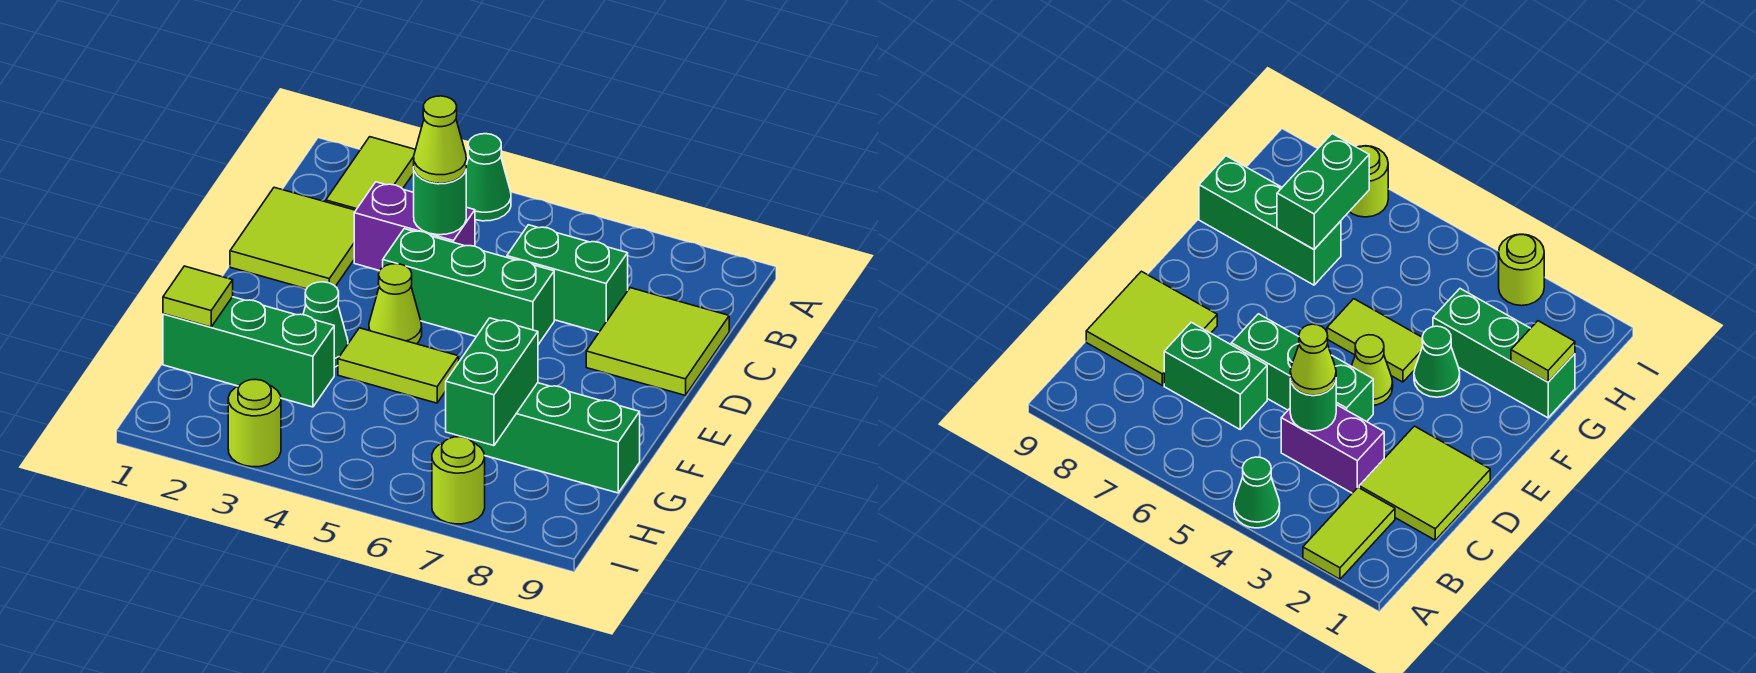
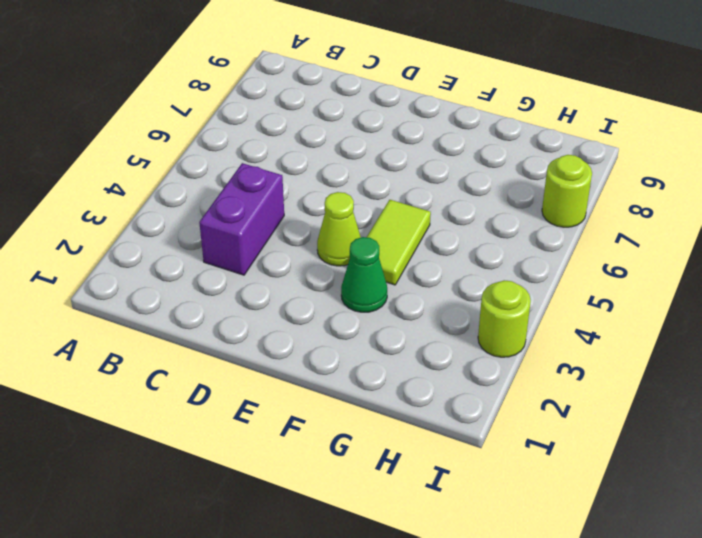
none -> lime 1x2 tile [326,137,415,210]
none -> green 1x1 cone [466,134,511,221]
none -> lime 2x2 tile [230,187,356,289]

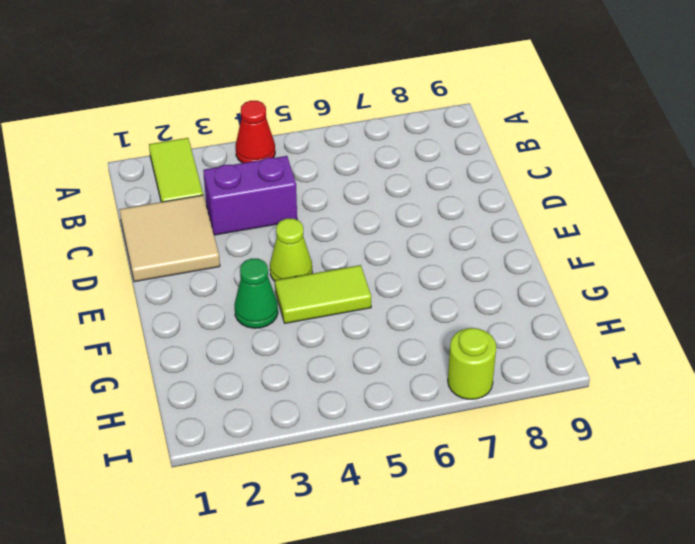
red 1x1 cone [235,101,275,163] -> green 1x1 cone [466,134,511,221]
tan 2x2 tile [119,195,220,282] -> lime 2x2 tile [230,187,356,289]
none -> green 1x2 brick [507,225,628,332]
none -> lime 2x2 tile [586,288,729,395]
none -> green 1x3 brick [383,229,554,345]

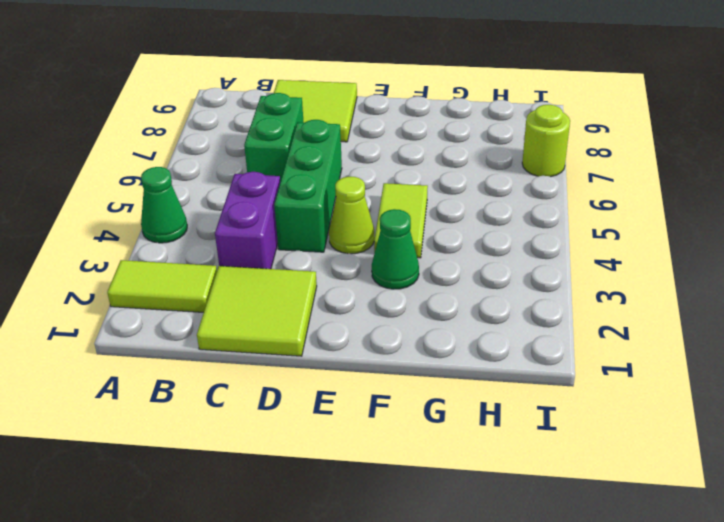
none -> green 1x3 brick [163,297,334,407]
none -> green 1x3 brick [469,383,640,493]
none -> lime 1x1 round brick [228,379,281,467]

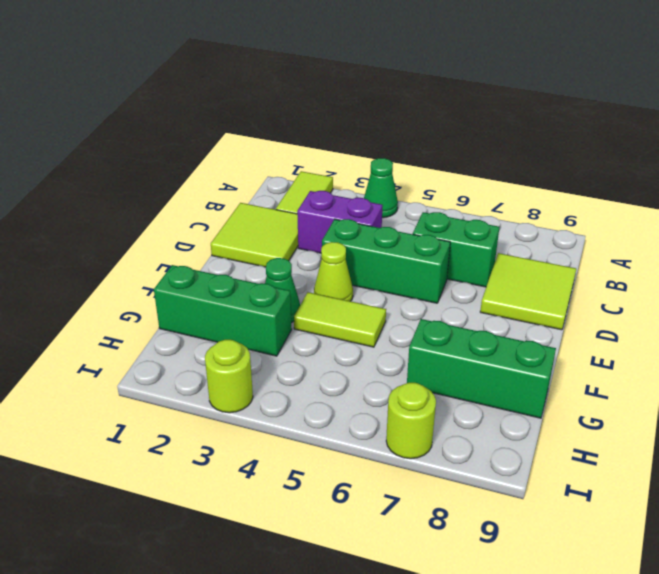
none -> green 1x1 round brick [414,170,466,235]
none -> lime 1x1 tile [163,266,233,327]
none -> green 1x2 brick [446,318,538,446]

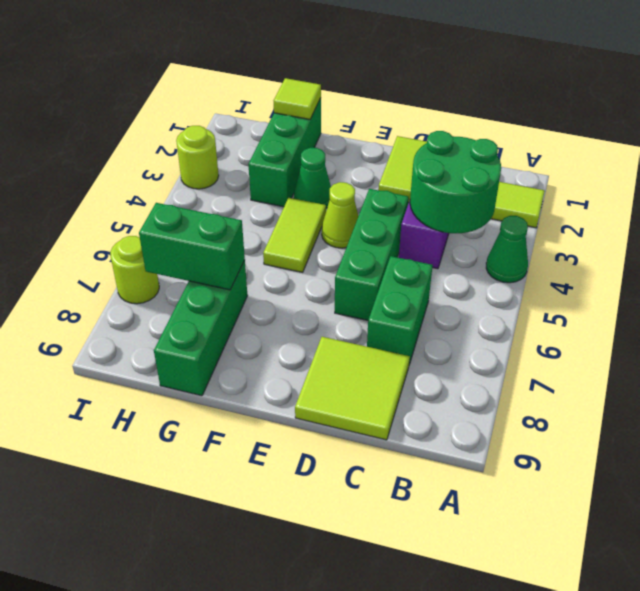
green 2x2 round brick [410,131,501,233] -> green 1x1 round brick [414,170,466,235]
none -> lime 1x1 cone [414,96,466,183]

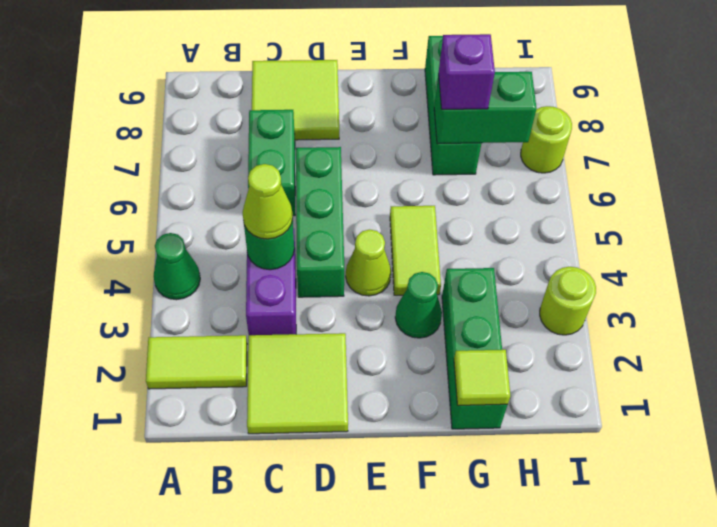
purple 1x1 brick [439,34,495,109] -> none

